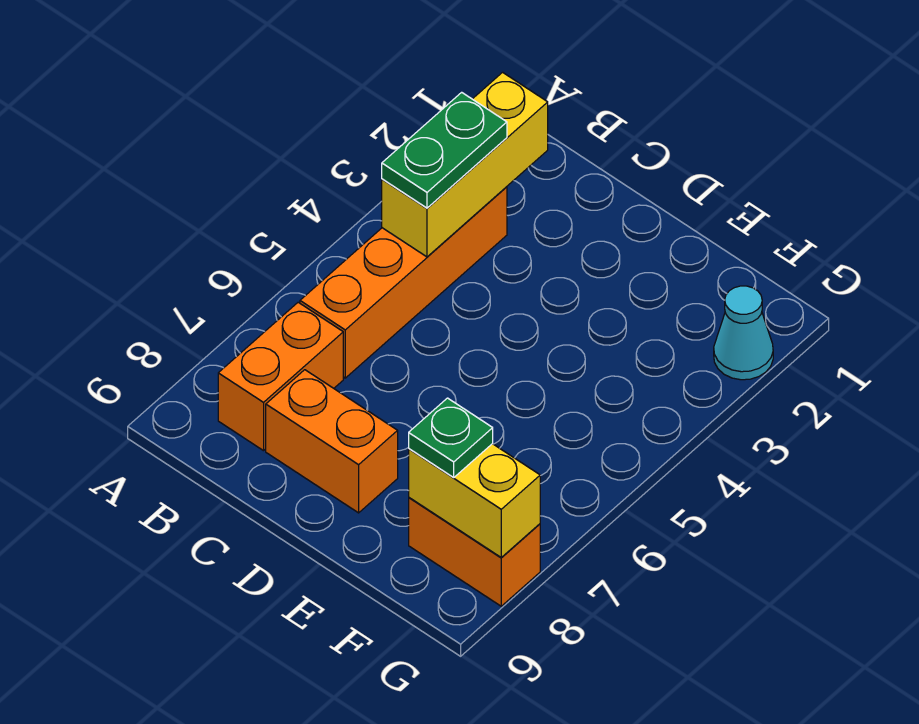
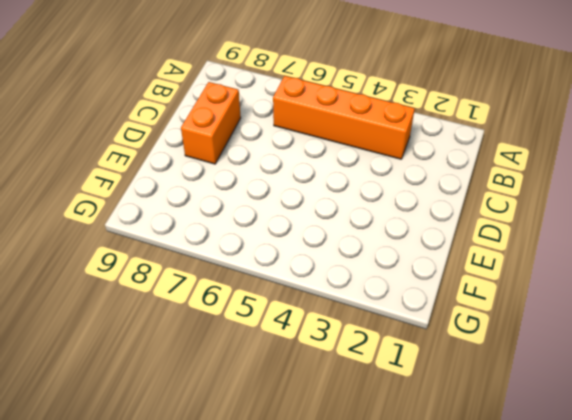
none -> orange 1x2 brick [218,302,343,451]
none -> orange 1x2 brick [409,498,540,606]

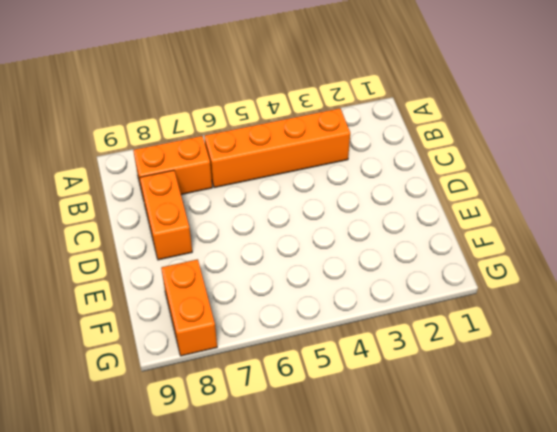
none -> cyan 1x1 cone [714,286,773,380]
none -> yellow 1x3 brick [382,72,548,257]

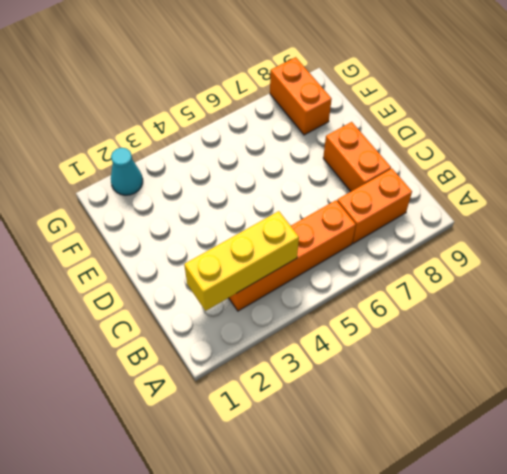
none -> yellow 1x2 brick [409,444,540,558]
none -> green 1x2 plate [382,92,507,208]

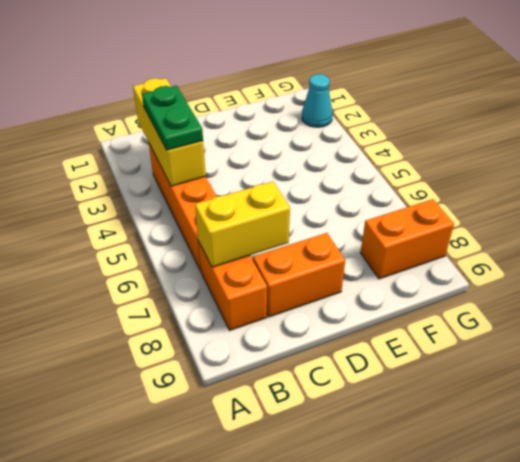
yellow 1x2 brick [195,182,290,267] -> yellow 1x2 brick moved to [409,444,540,558]
none -> green 1x1 plate [409,398,493,477]

